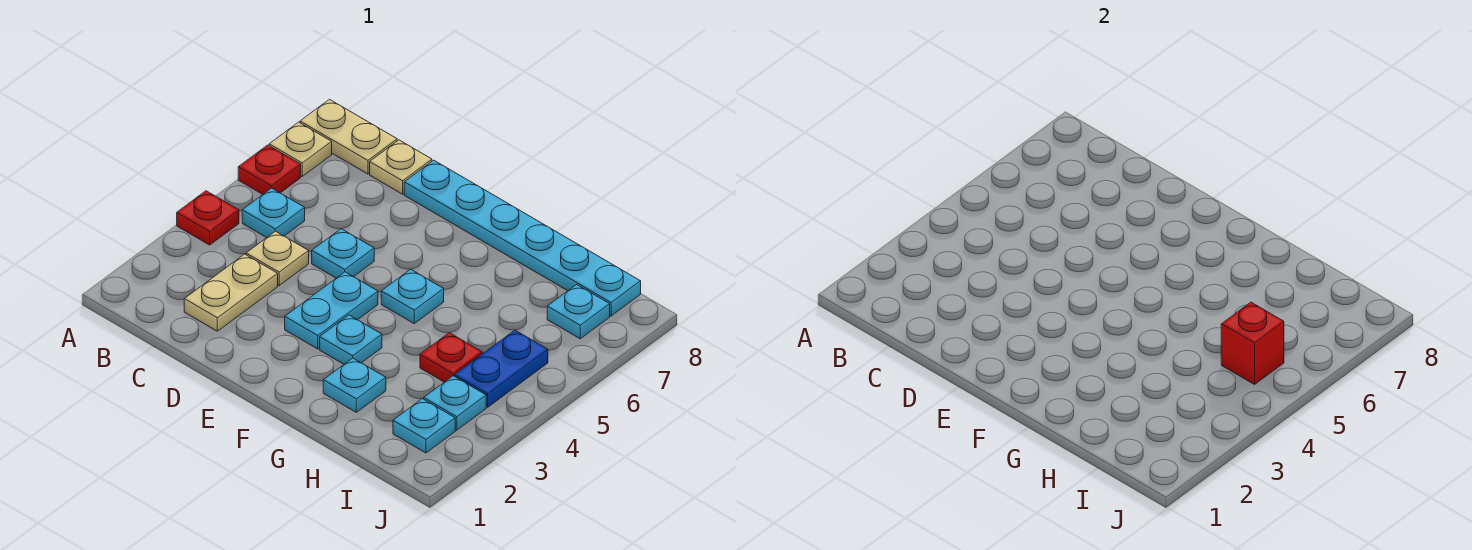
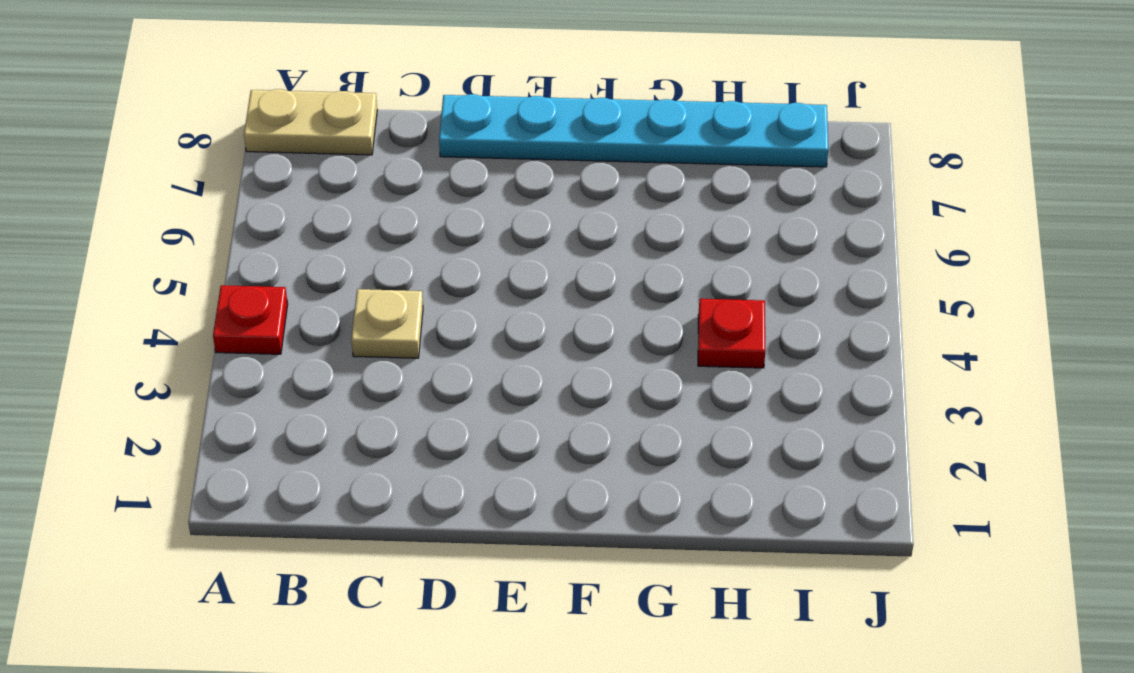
none -> red 1x1 plate [238,145,301,195]
none -> tan 1x1 plate [269,122,332,176]
none -> cyan 1x1 plate [242,188,305,238]

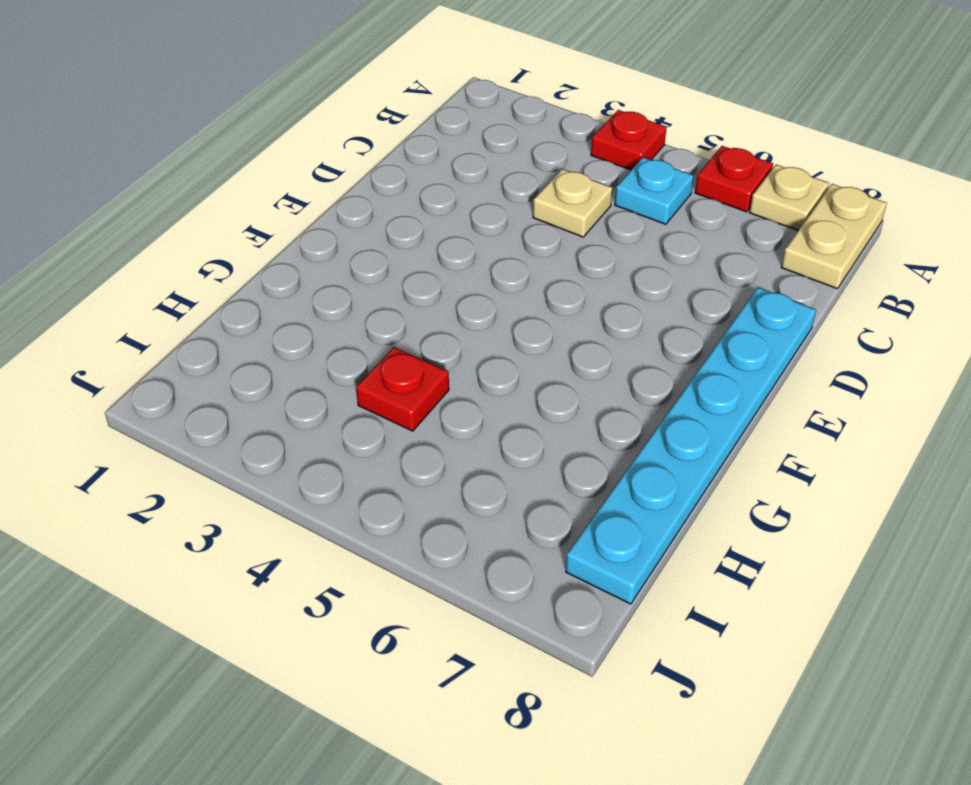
none -> tan 1x2 plate [184,254,278,331]
none -> tan 1x1 plate [370,140,432,194]
none -> cyan 1x1 plate [312,229,374,278]

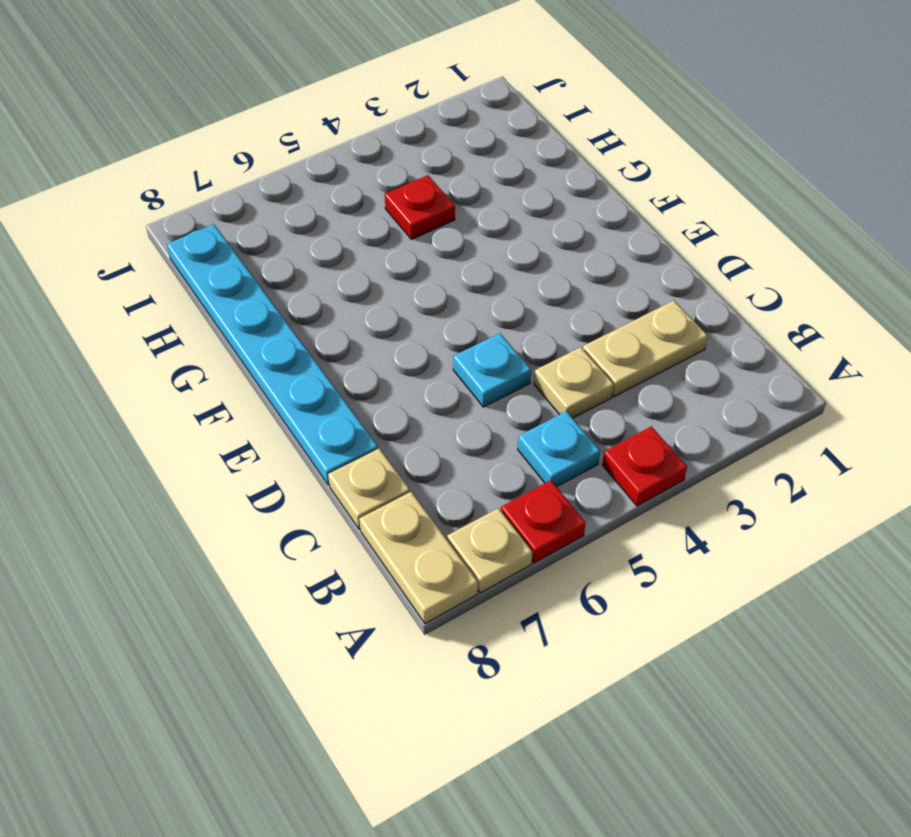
none -> cyan 1x2 plate [285,272,378,349]
none -> cyan 1x1 plate [320,315,382,364]
none -> cyan 1x1 plate [381,269,444,323]

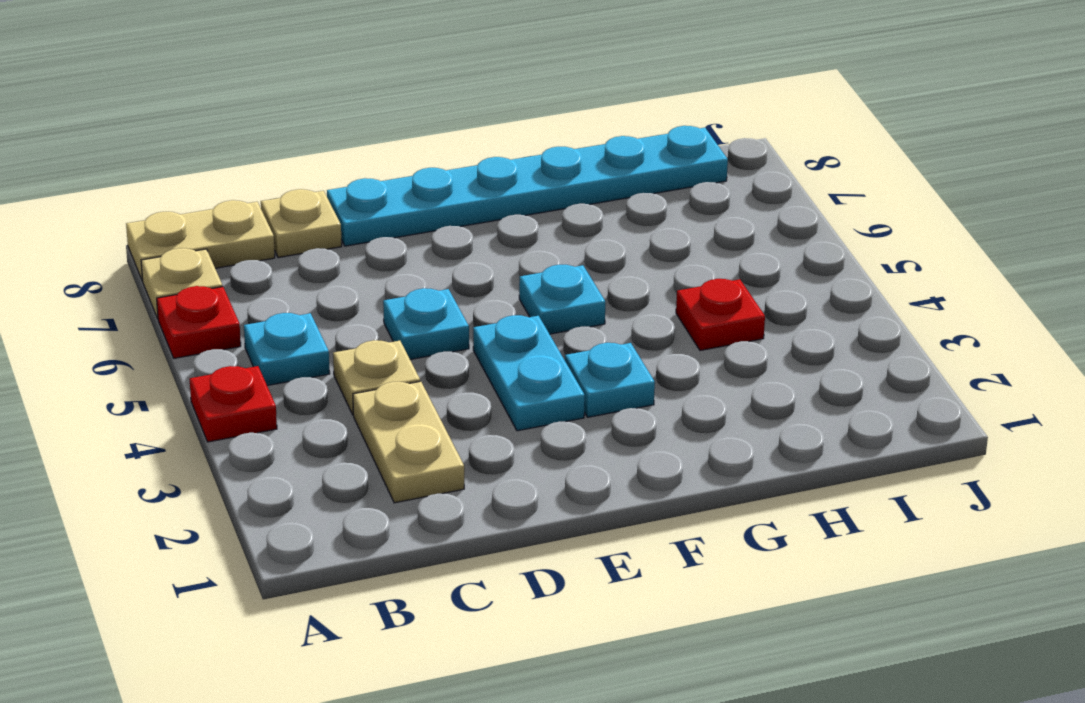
none -> cyan 1x1 plate [323,358,386,412]
none -> cyan 1x1 plate [393,399,455,453]
none -> cyan 1x1 plate [424,376,486,430]

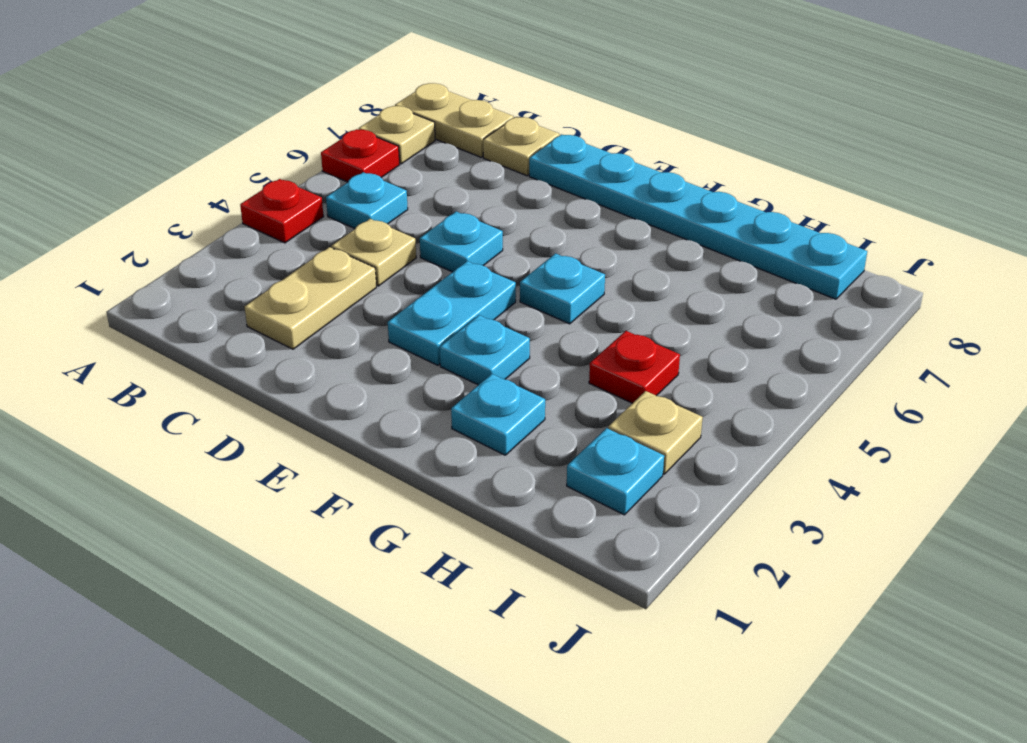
tan 1x1 plate [608,391,703,474] -> cyan 1x1 plate [424,376,486,430]
none -> blue 1x2 plate [455,330,548,407]
none -> cyan 1x1 plate [547,285,610,339]
none -> red 1x1 brick [1221,302,1284,384]

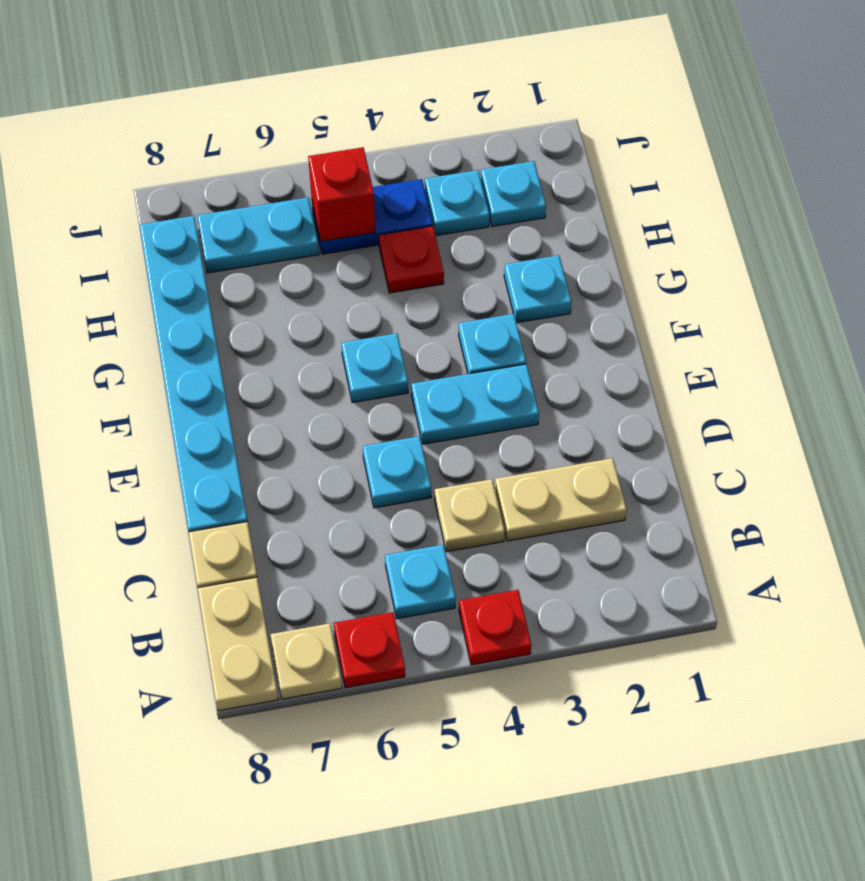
cyan 1x2 plate [197,197,319,273] -> cyan 1x1 plate [547,285,610,339]

